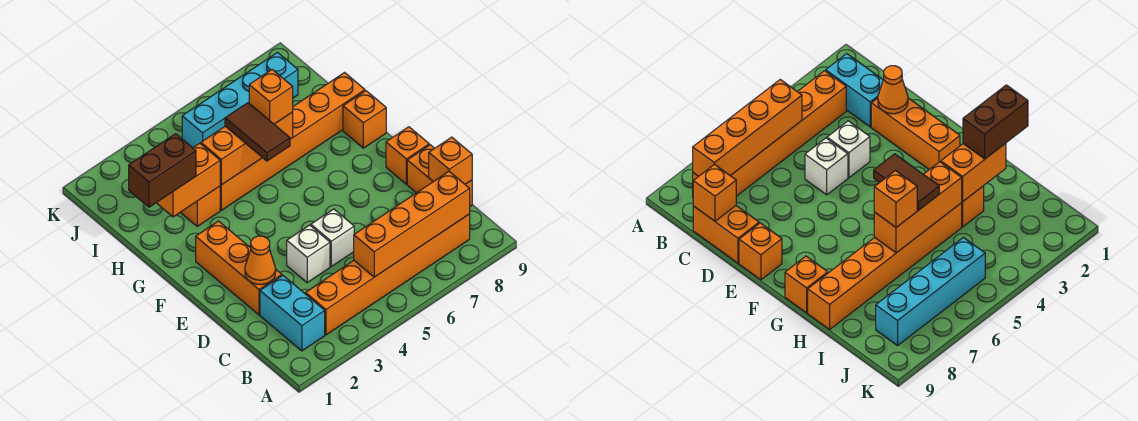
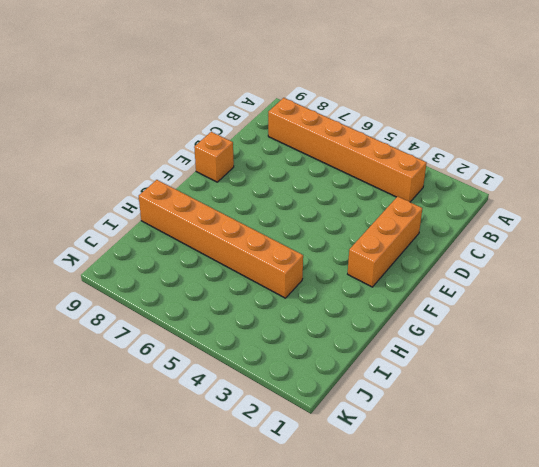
none -> cyan 1x2 brick [260,275,325,351]
none -> orange 1x2 brick [407,145,472,206]
none -> white 1x1 brick [287,225,330,283]

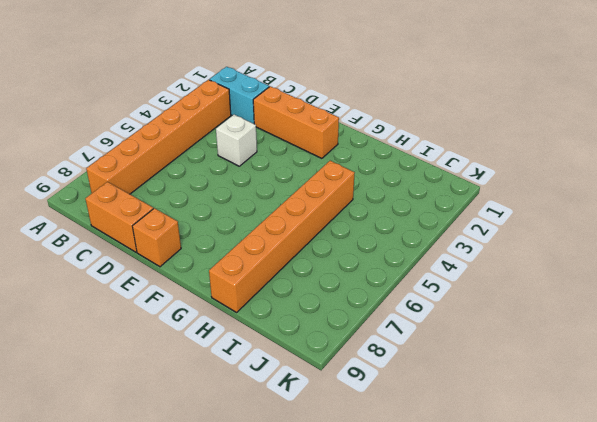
none -> white 1x1 brick [311,209,354,266]
none -> orange 1x1 brick [343,91,386,148]
none -> orange 1x1 brick [180,186,220,226]

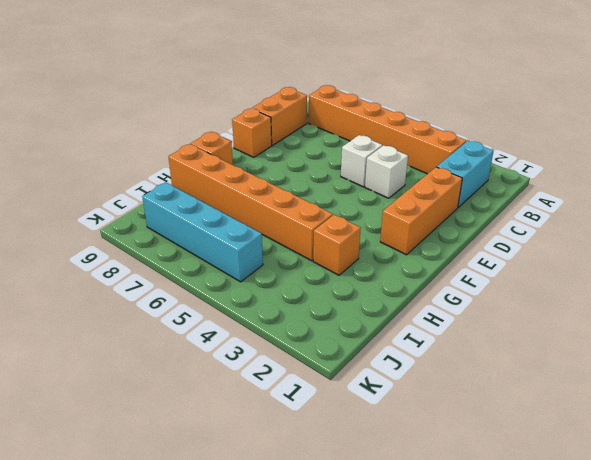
none -> orange 1x4 brick [354,172,470,277]
none -> orange 1x1 brick [429,137,472,184]
none -> orange 1x1 cone [245,236,276,285]

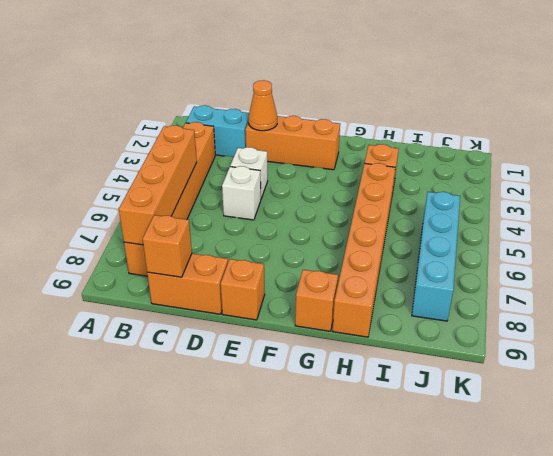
none -> orange 1x2 brick [157,143,220,217]
none -> orange 1x3 brick [201,112,293,185]
none -> brown 1x2 tile [225,103,290,161]

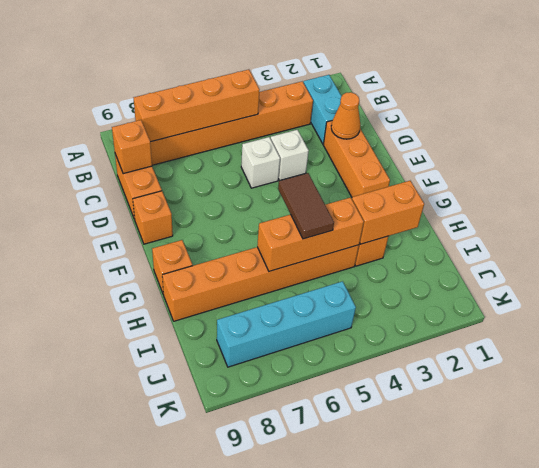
none -> brown 1x2 brick [129,134,196,207]
none -> orange 1x1 brick [249,70,293,124]

